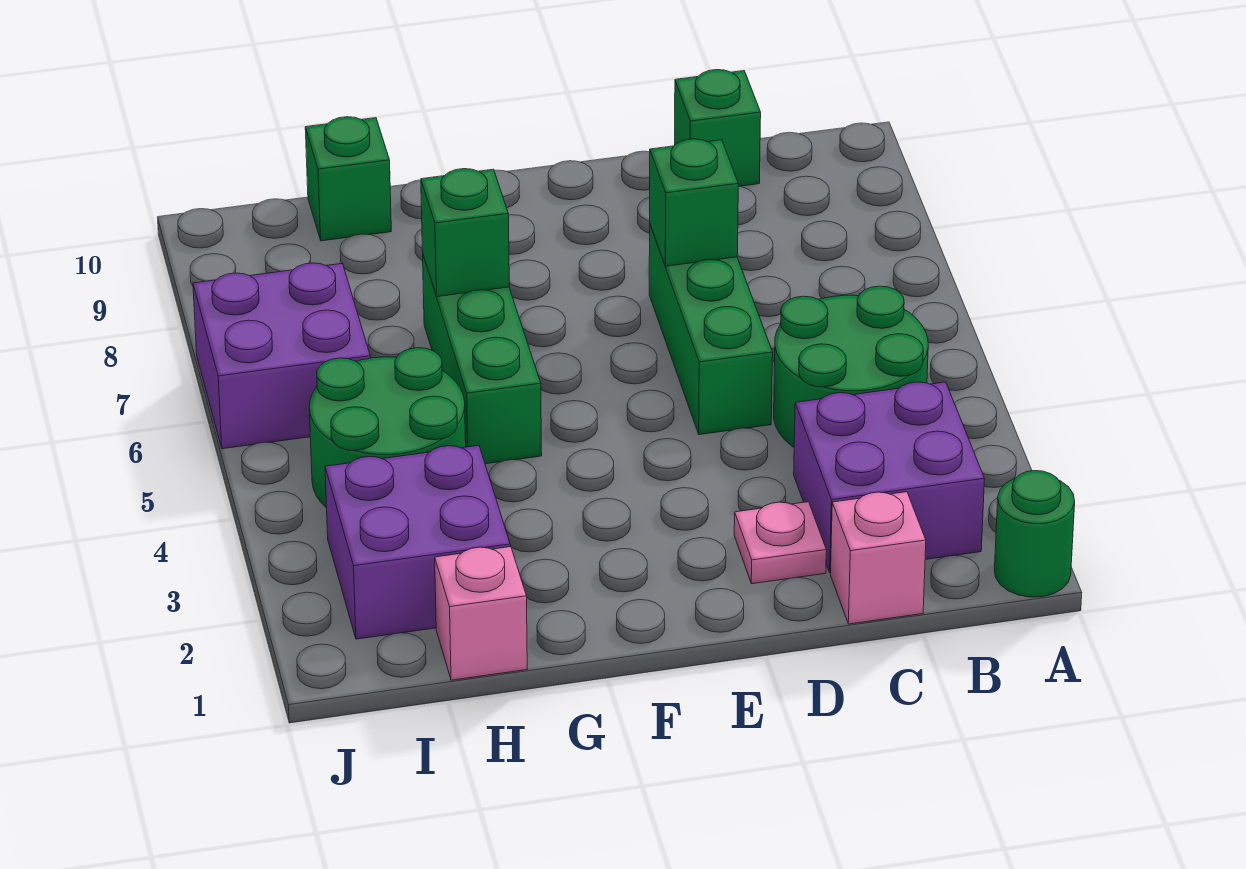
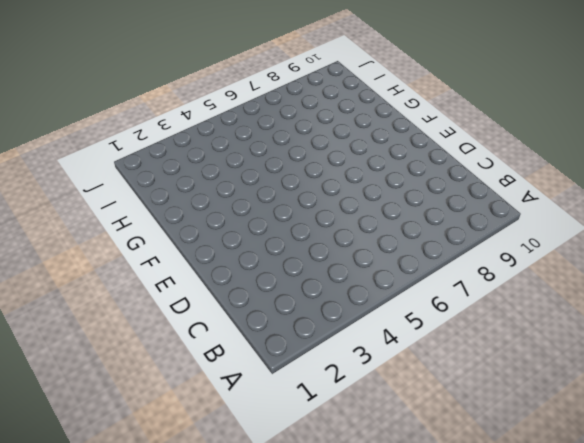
none -> green 1x1 round brick [994,471,1075,597]
none -> purple 2x2 brick [794,382,985,573]
none -> green 2x2 round brick [774,286,928,447]

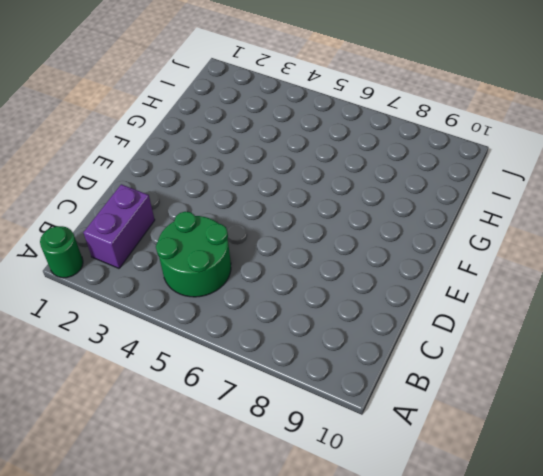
purple 1x2 brick [83,184,155,268] -> purple 2x2 brick [794,382,985,573]
none -> pink 1x1 brick [831,492,926,624]
none -> green 1x1 brick [675,70,761,186]
none -> pink 1x1 plate [734,502,826,584]

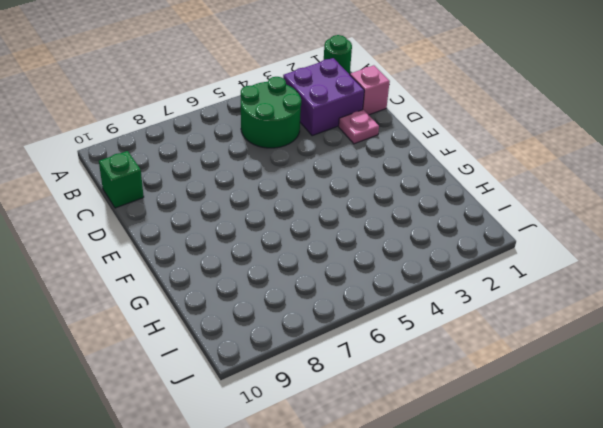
none -> green 1x3 brick [649,225,773,435]
none -> green 1x3 brick [423,256,542,464]
none -> pink 1x1 brick [435,547,527,680]

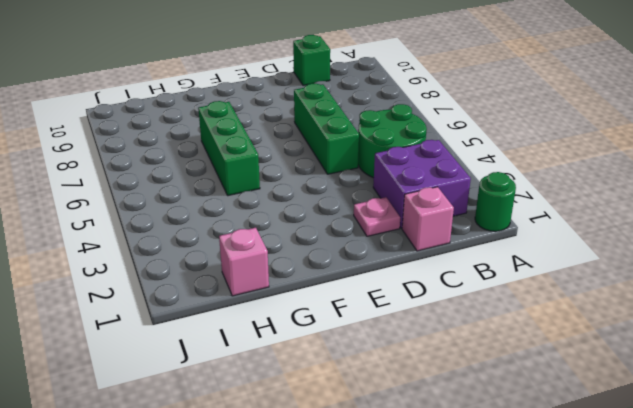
none -> purple 2x2 brick [325,445,510,639]
none -> green 2x2 round brick [309,348,466,508]
none -> green 1x1 brick [305,117,391,241]

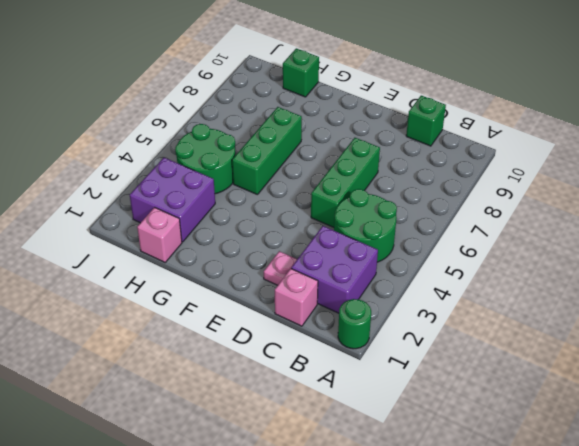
none -> purple 2x2 brick [193,263,370,449]
none -> green 1x1 brick [650,139,738,266]
none -> green 1x1 brick [421,169,509,297]

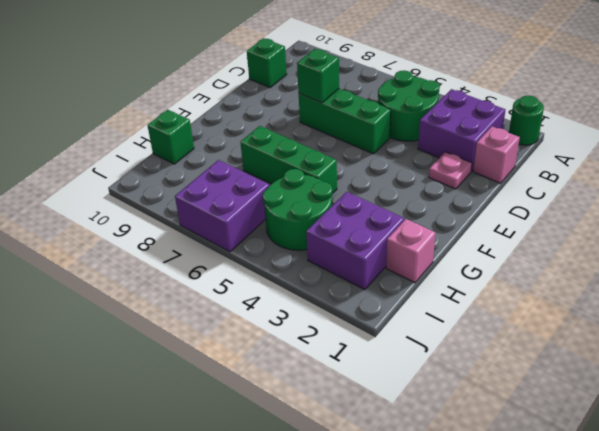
none -> green 1x1 brick [421,169,509,297]

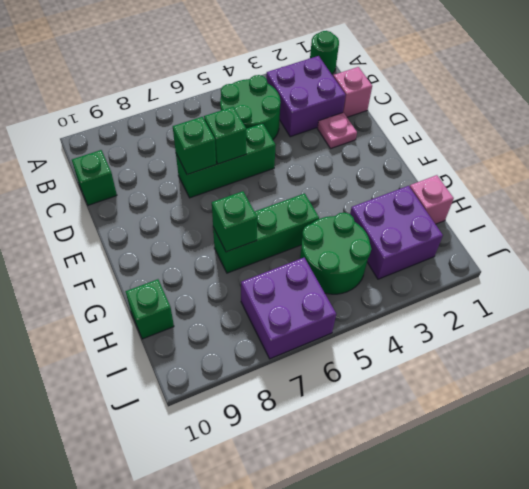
green 1x1 brick [204,107,246,164] -> none

